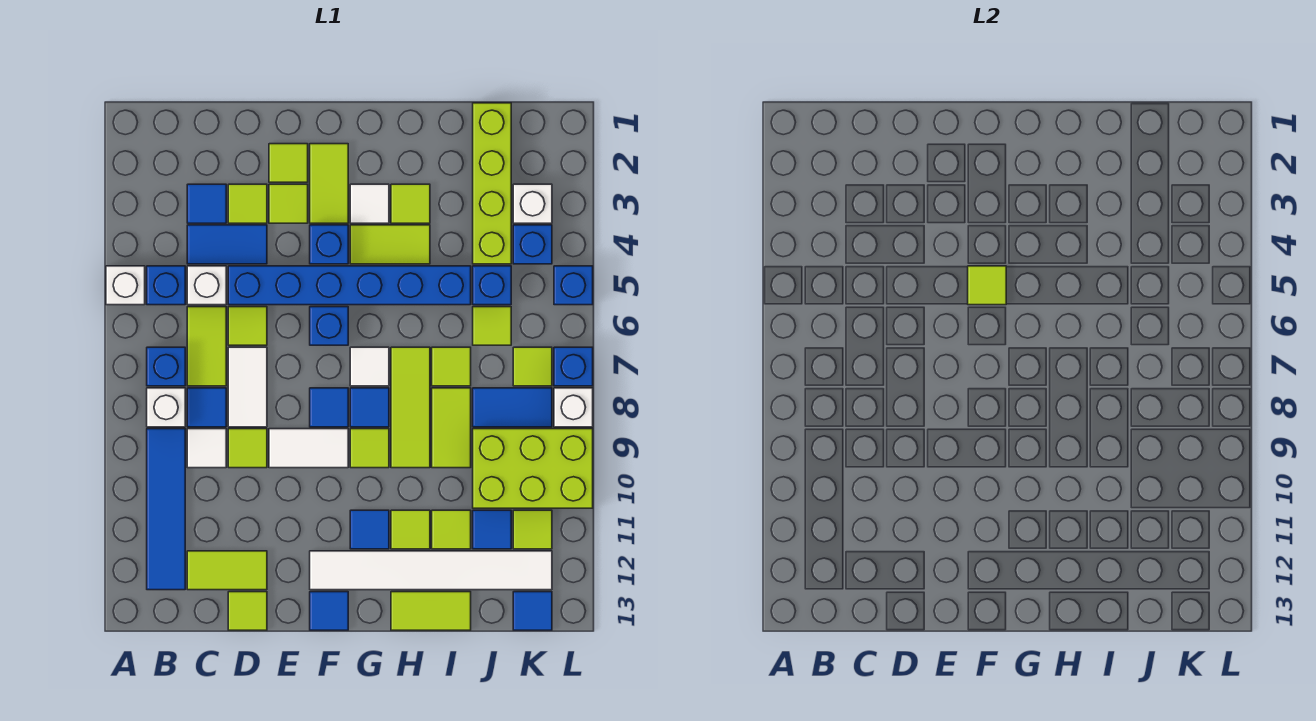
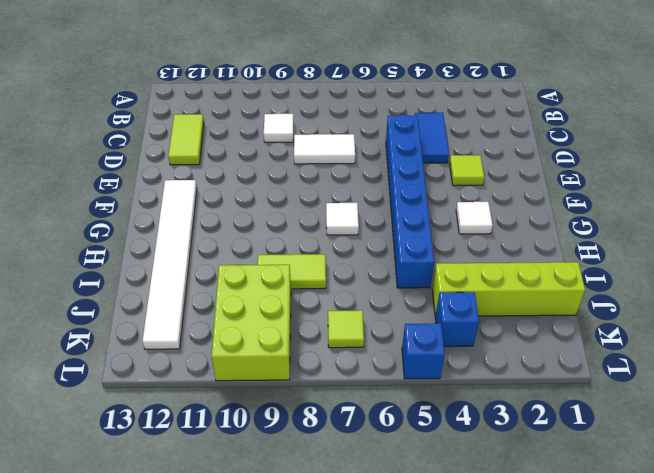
none -> white 1x1 brick [106,266,145,305]
none -> blue 1x1 brick [147,266,185,305]
none -> blue 1x1 brick [147,347,185,386]
none -> white 1x1 brick [147,388,185,427]

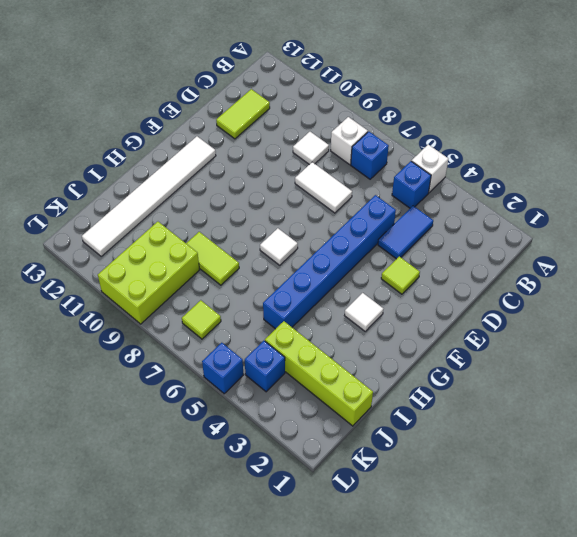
none -> blue 1x4 tile [147,429,185,590]
none -> blue 1x1 tile [187,184,226,223]
none -> white 1x1 brick [187,266,226,305]
none -> lime 1x2 tile [187,307,226,386]

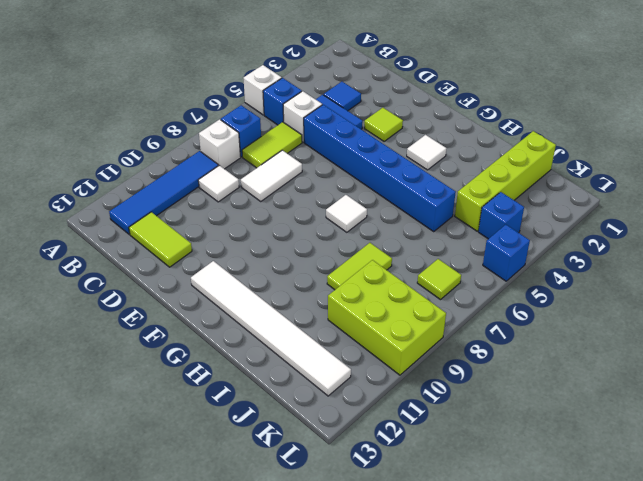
none -> blue 1x1 tile [187,388,226,427]
none -> lime 1x1 tile [228,184,267,223]
none -> lime 1x1 tile [228,307,267,345]
none -> lime 1x1 tile [228,429,267,468]

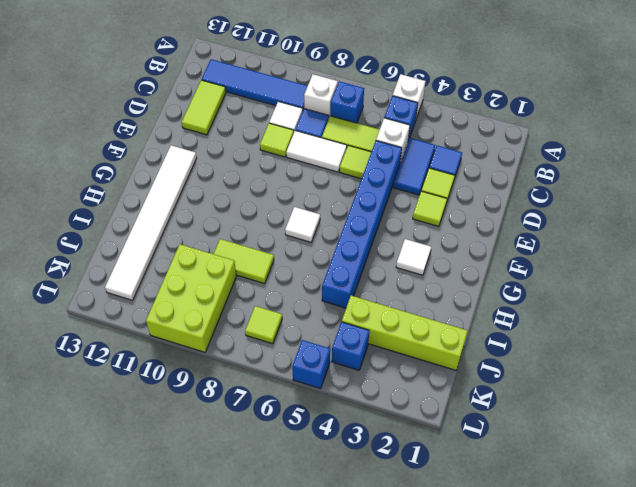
none -> lime 1x1 tile [228,592,267,630]
none -> lime 1x1 tile [269,144,308,182]
none -> white 1x2 tile [269,429,348,468]
none -> lime 1x2 tile [310,144,348,223]

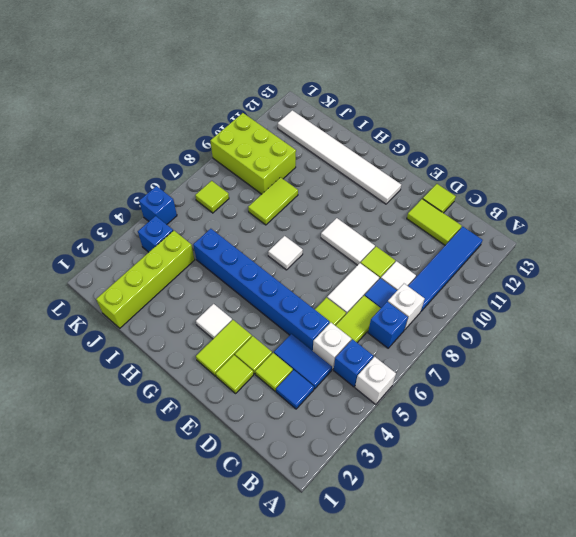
none -> blue 1x1 brick [310,225,348,264]
none -> blue 1x1 brick [310,307,348,345]
none -> blue 1x1 tile [310,388,348,427]
none -> blue 1x1 tile [310,592,348,630]

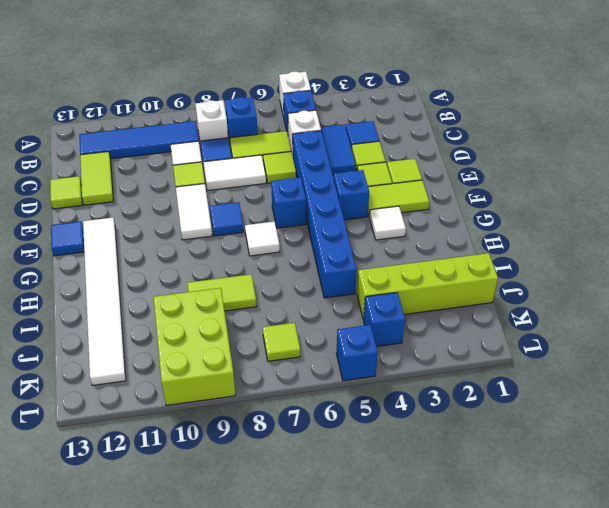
none -> lime 1x2 tile [350,225,430,264]
none -> blue 1x1 tile [350,388,389,427]
none -> lime 1x1 tile [350,429,389,468]
none -> blue 1x1 tile [350,510,389,549]

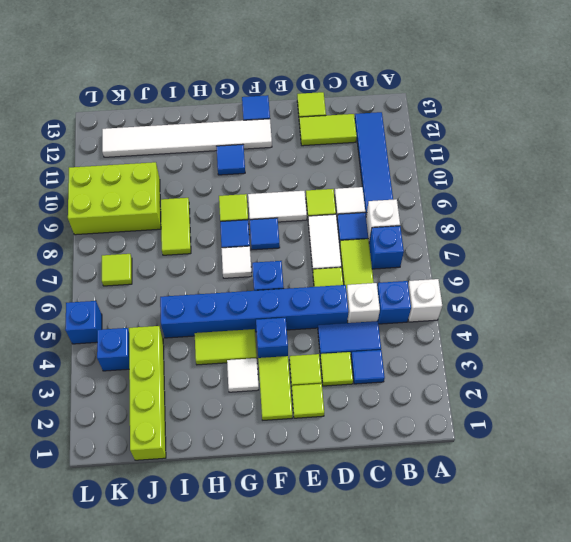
none -> lime 1x1 tile [391,184,430,223]
none -> lime 1x3 tile [391,347,430,468]
none -> lime 1x1 tile [391,510,430,549]
none -> lime 1x2 tile [391,592,471,630]

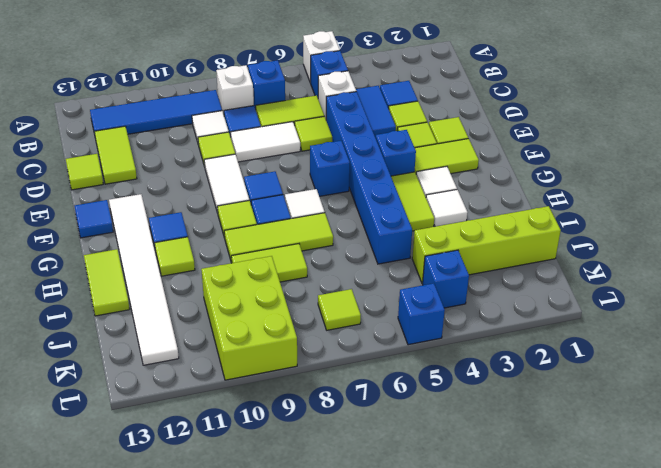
white 1x1 tile [426,190,468,227] -> lime 1x1 tile [391,184,430,223]
none -> lime 1x1 tile [432,347,471,386]
none -> lime 1x1 tile [432,510,471,549]
none -> blue 1x1 brick [473,266,511,305]
none -> lime 1x1 tile [473,307,511,345]

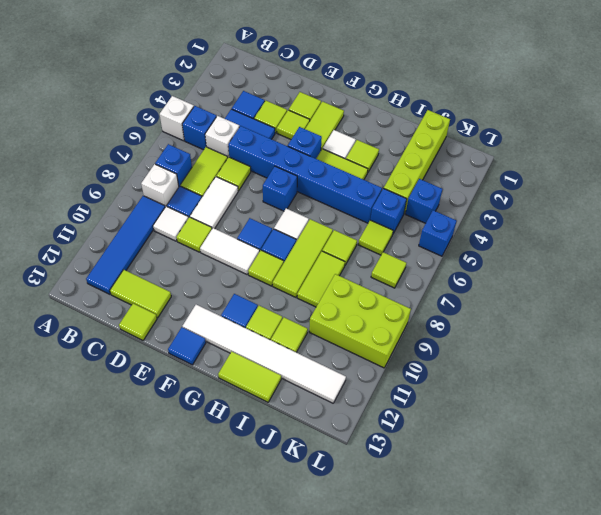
none -> blue 1x2 tile [473,388,552,427]
none -> blue 1x1 tile [473,510,511,549]
none -> white 1x1 brick [513,184,552,223]
none -> lime 1x1 tile [513,510,552,549]

